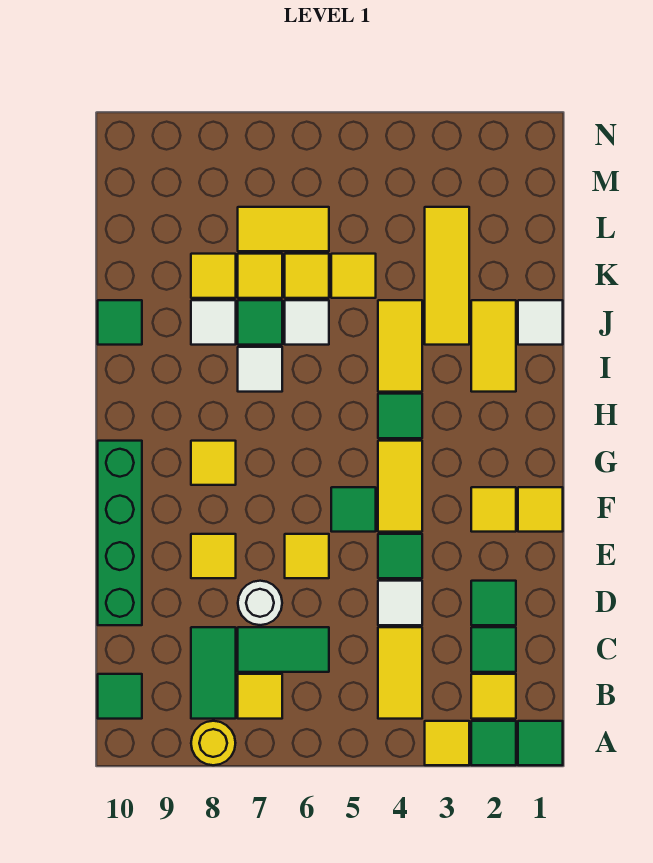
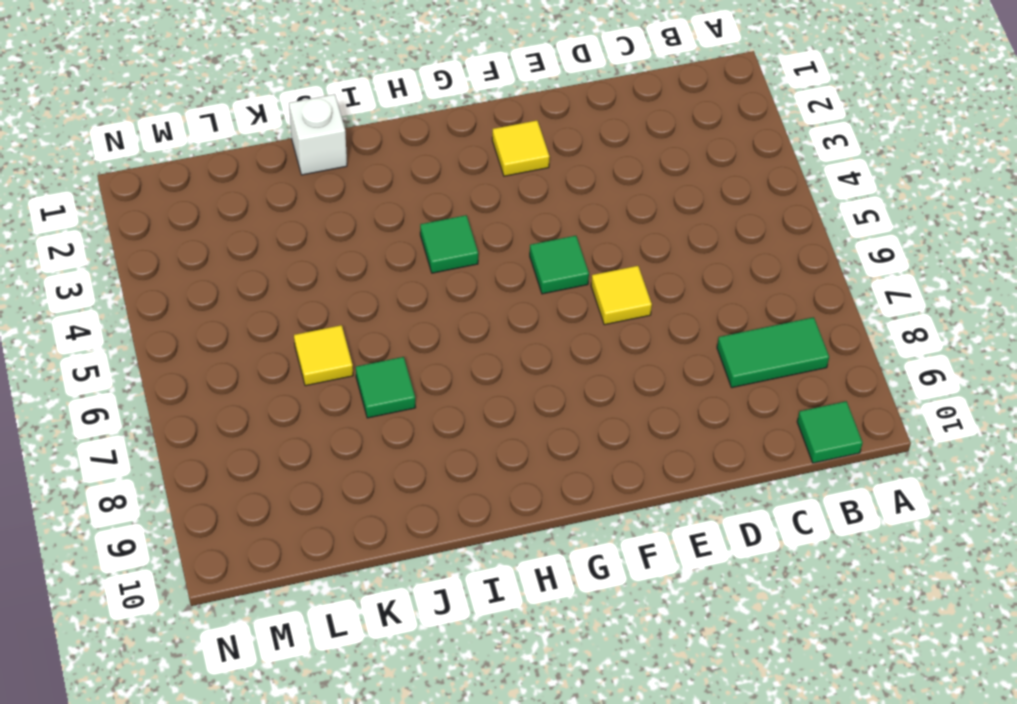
white 1x1 brick [289,94,347,175] -> white 1x1 tile [518,300,563,345]
none -> green 1x1 tile [518,721,563,765]
none -> green 1x1 tile [471,721,516,765]
none -> yellow 1x1 tile [425,721,469,765]
none -> yellow 1x1 round brick [191,721,235,765]

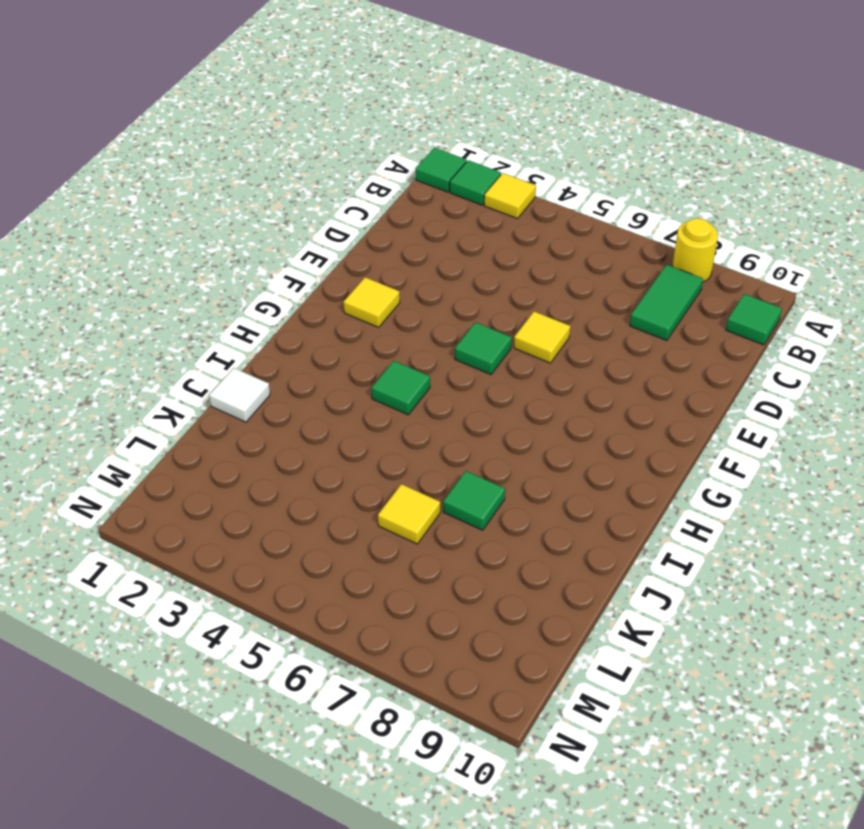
none -> yellow 1x1 tile [471,674,516,719]
none -> yellow 1x2 tile [378,627,422,719]
none -> yellow 1x1 tile [238,674,282,719]
none -> green 1x1 tile [471,627,516,672]

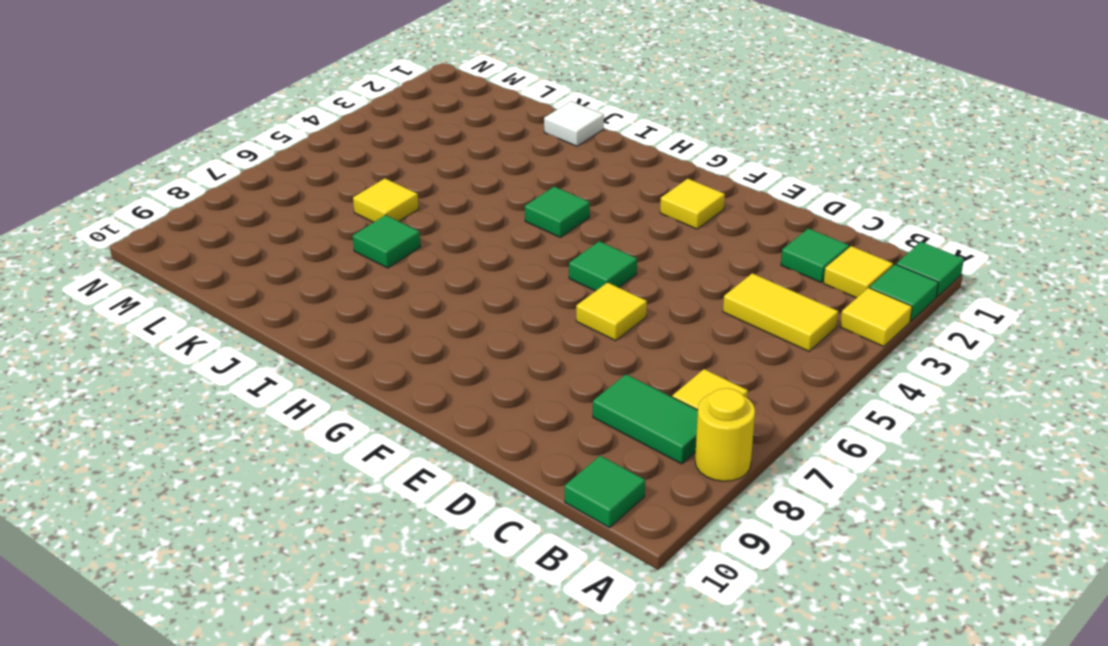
none -> green 1x2 tile [238,627,329,672]
none -> green 1x1 tile [471,581,516,625]
none -> white 1x1 tile [378,581,422,625]
none -> white 1x1 round brick [238,581,282,625]

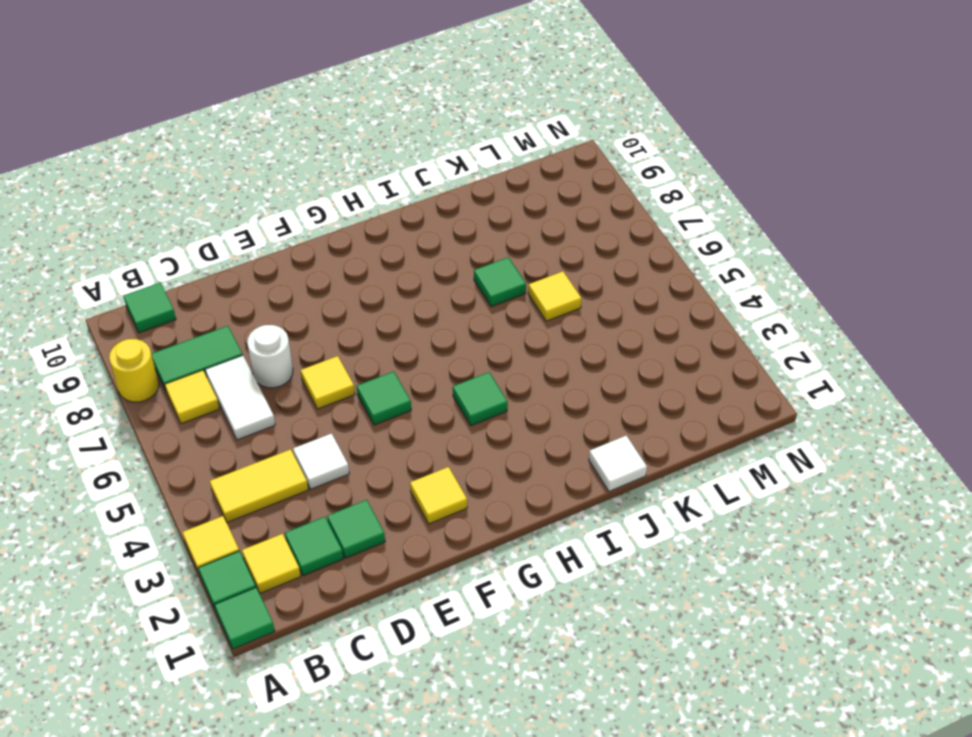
white 1x2 tile [205,355,275,440] -> green 1x2 tile [238,627,329,672]
none -> green 1x4 brick [98,441,142,625]
none -> green 1x1 tile [378,534,422,578]
none -> yellow 1x1 tile [191,534,236,578]
none -> yellow 1x1 tile [518,487,563,532]

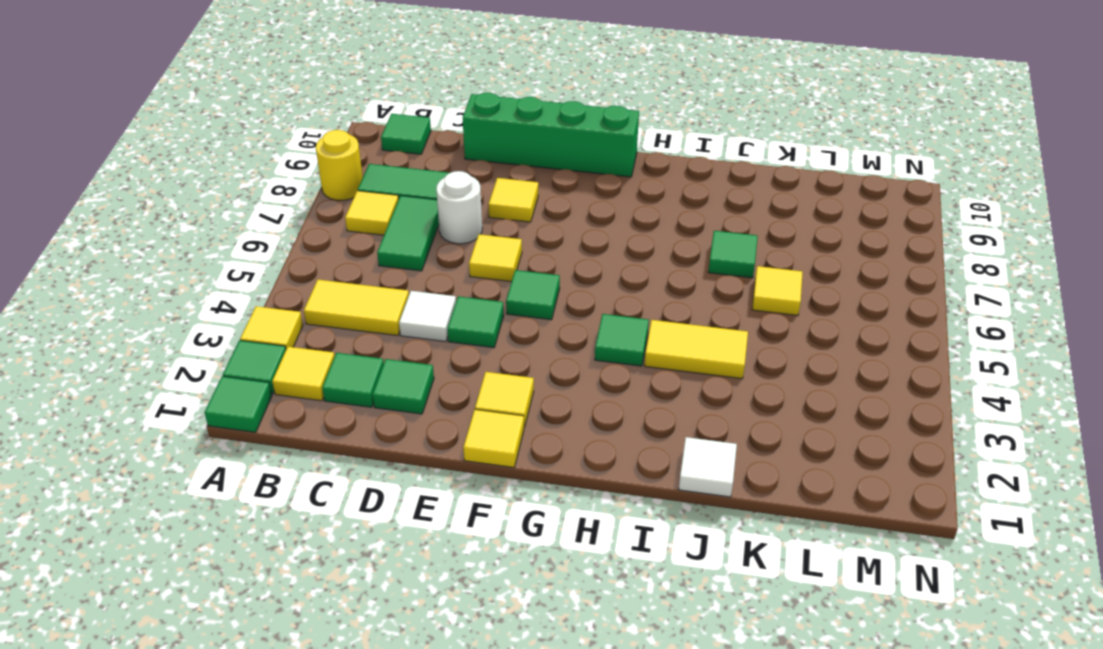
none -> yellow 1x2 tile [378,441,422,532]
none -> yellow 1x1 tile [191,441,236,485]
none -> yellow 1x2 tile [471,300,516,392]
none -> white 1x1 tile [238,347,282,392]

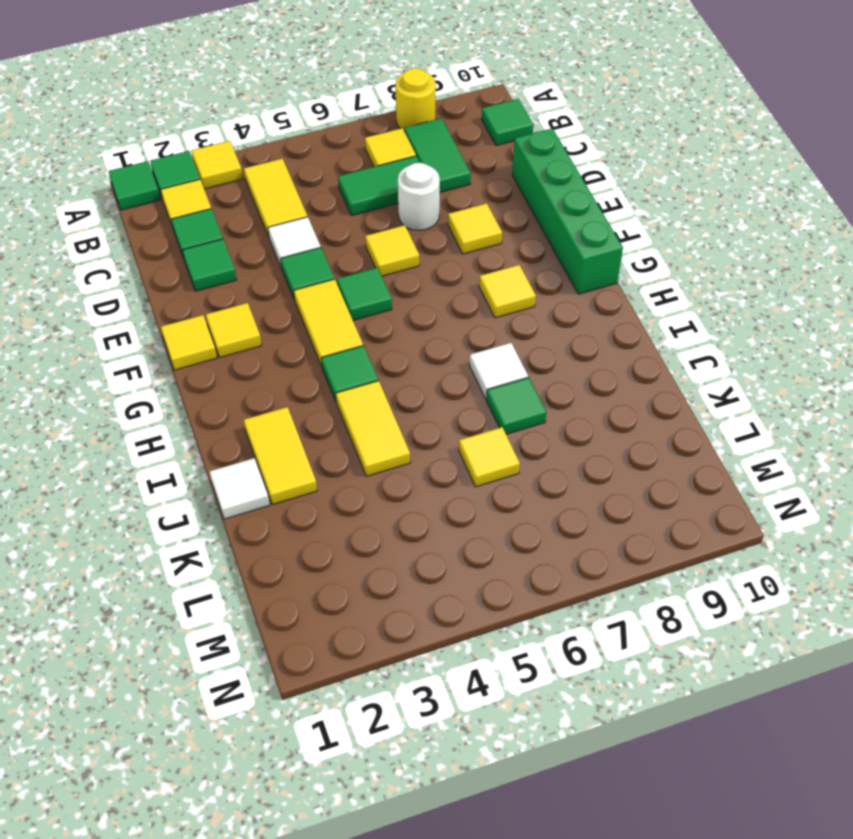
none -> yellow 1x3 tile [425,207,469,345]
none -> white 1x1 tile [285,300,329,345]
none -> white 1x1 tile [191,300,236,345]
none -> green 1x1 tile [98,300,142,345]

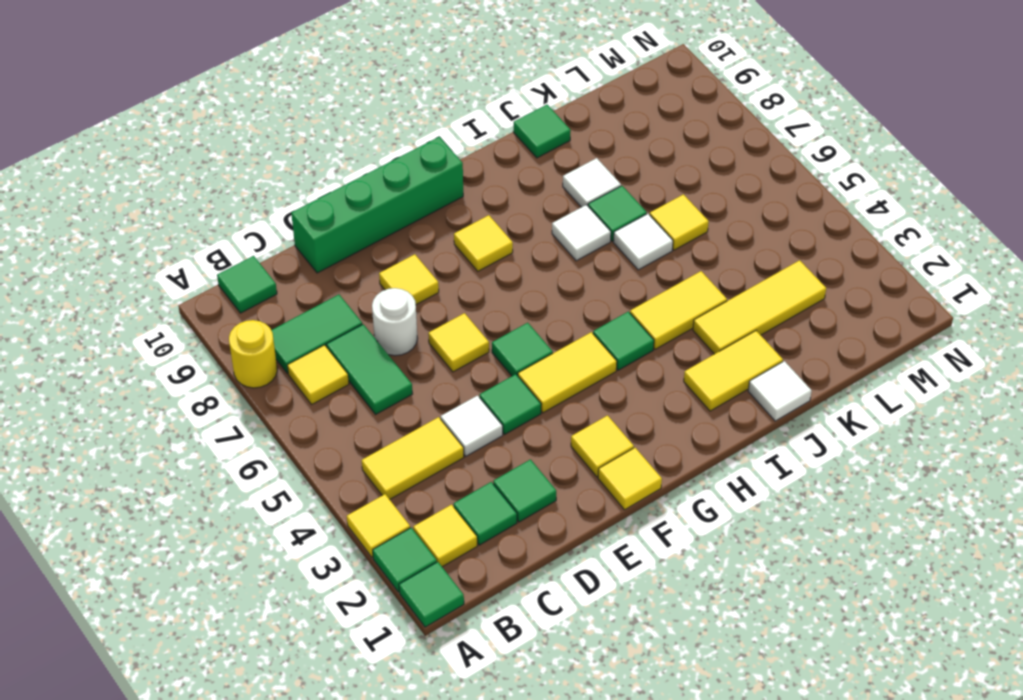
none -> yellow 1x1 tile [331,254,376,298]
none -> yellow 1x1 tile [238,254,282,298]
none -> yellow 1x1 tile [191,254,236,298]
none -> yellow 1x2 tile [238,207,329,251]

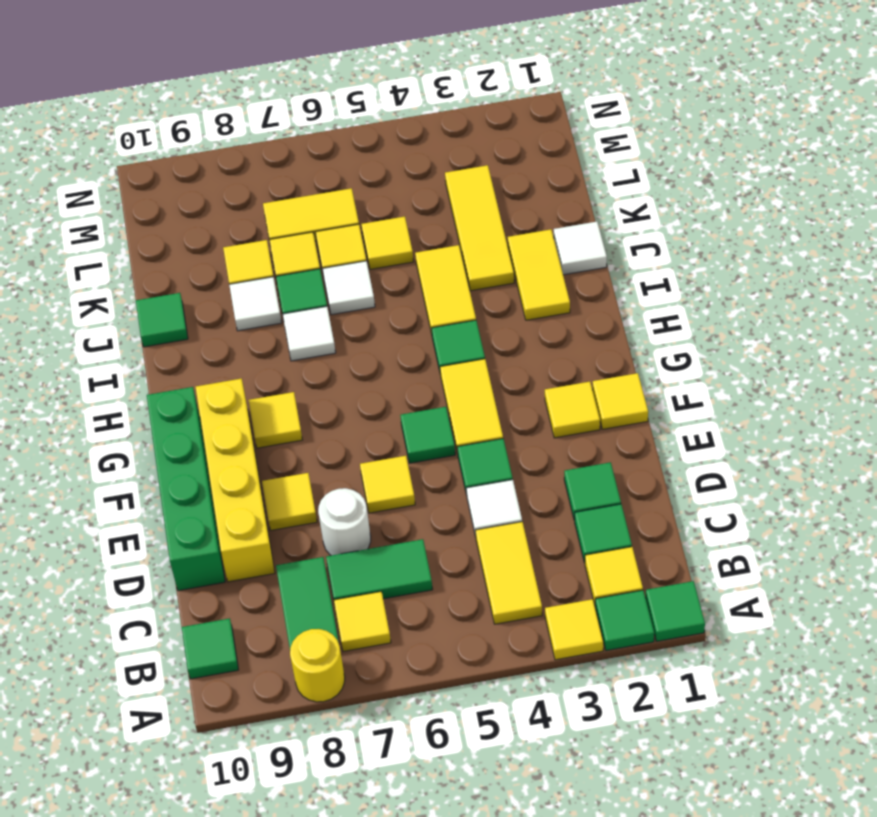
yellow 1x4 brick [196,378,275,582] -> none

